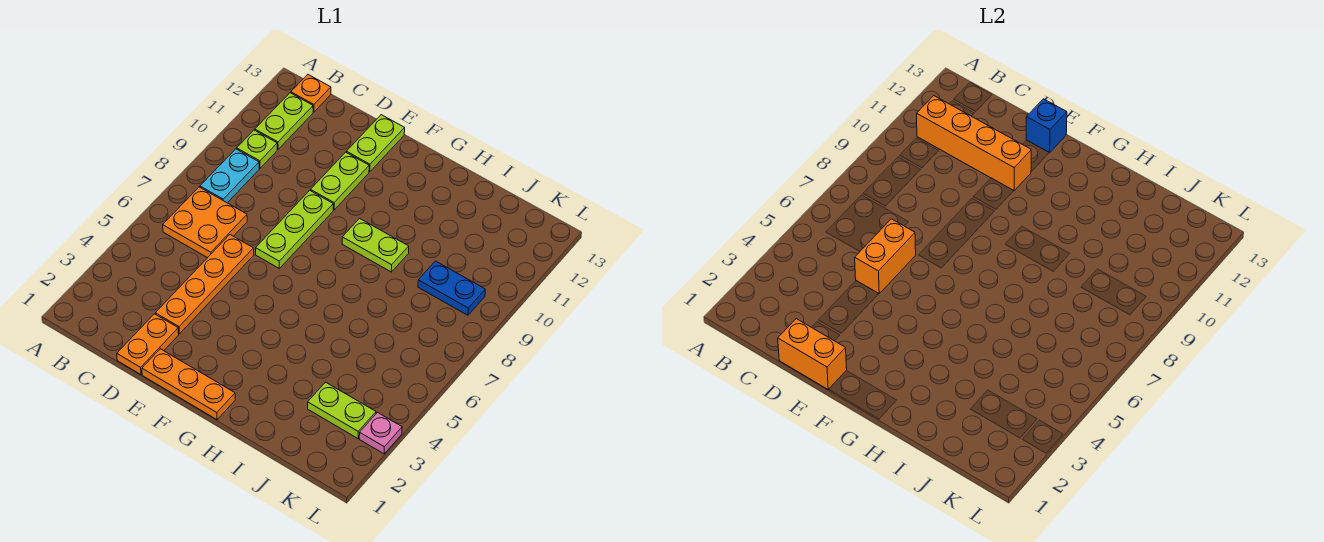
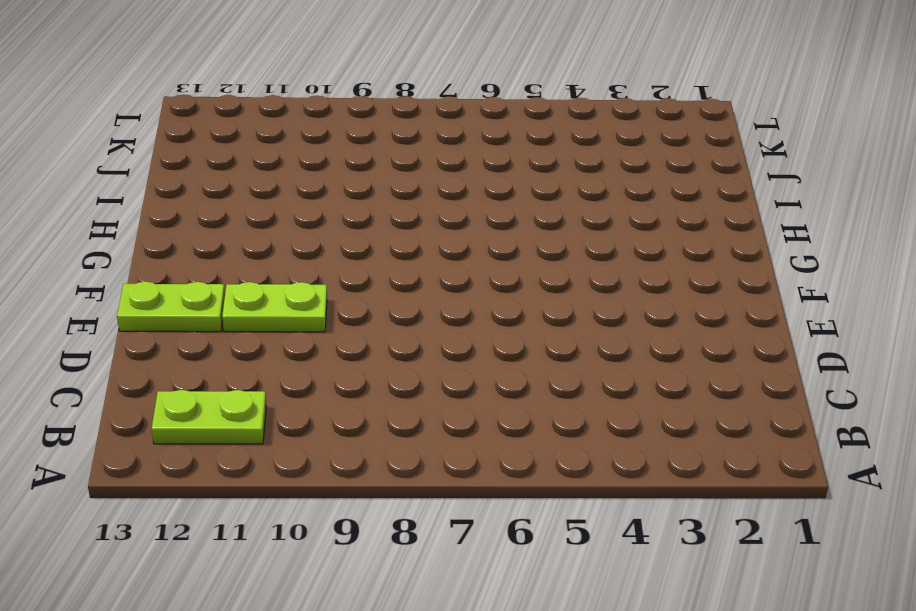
none -> orange 2x2 plate [163,187,247,258]
none -> cyan 1x2 plate [200,149,259,203]
none -> lime 1x1 plate [237,130,277,168]

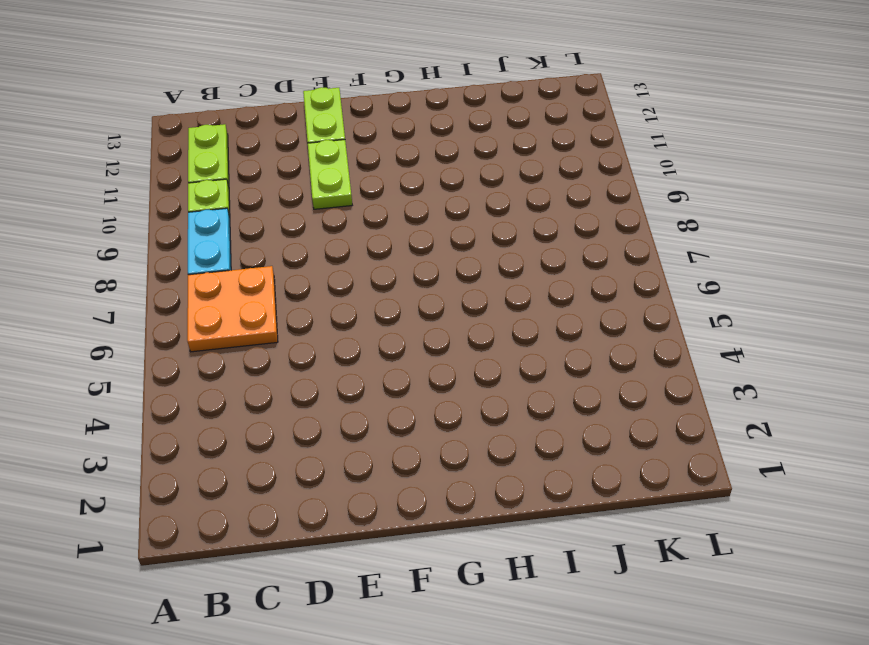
none -> orange 1x1 plate [291,75,331,112]
none -> orange 1x2 plate [117,314,179,375]
none -> orange 1x4 plate [155,235,254,334]

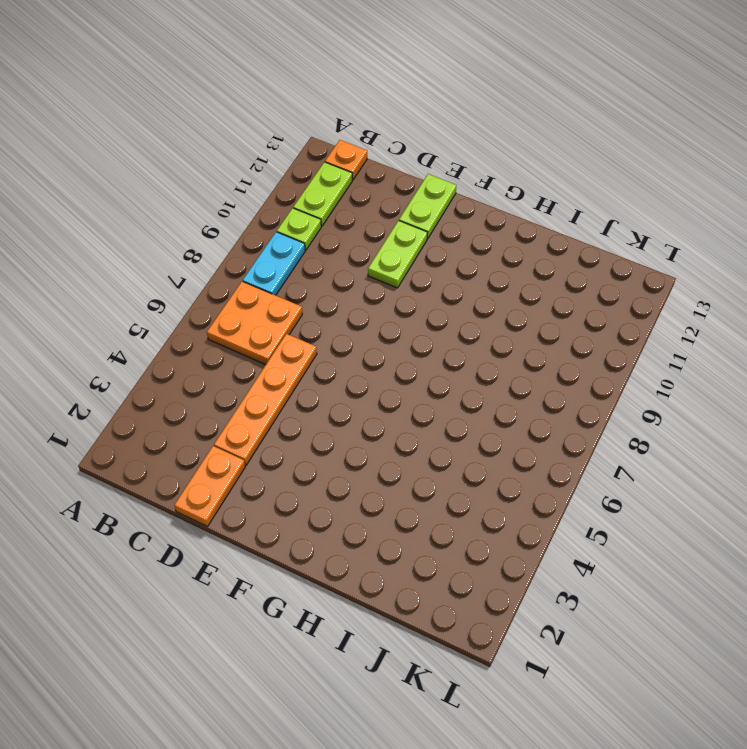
none -> orange 1x3 plate [142,349,235,420]
none -> lime 1x3 plate [256,190,333,268]
none -> lime 1x2 plate [342,219,409,272]

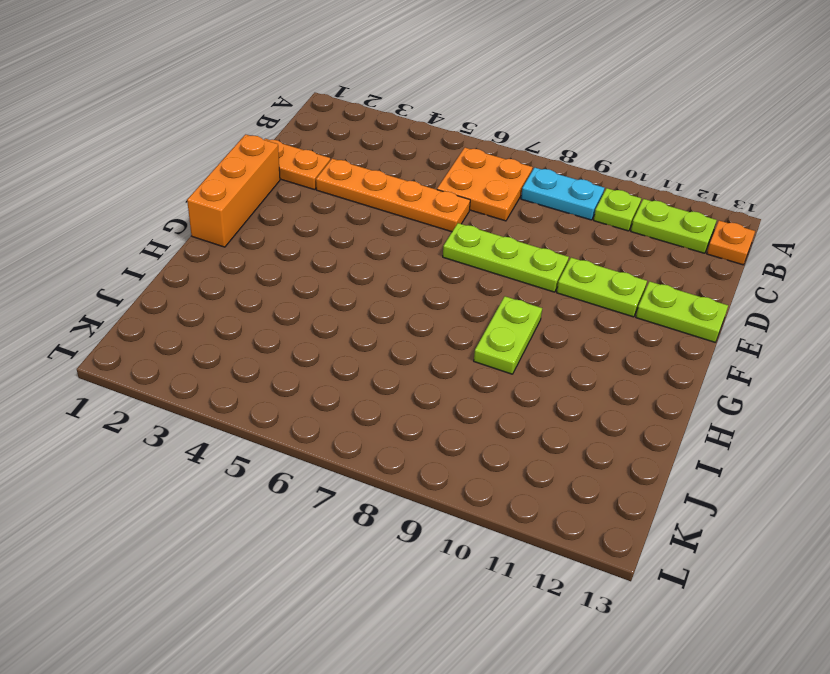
orange 1x3 brick [187,134,280,247] -> orange 1x3 plate [142,349,235,420]
none -> lime 1x2 plate [308,382,376,438]
none -> blue 1x2 plate [418,261,485,315]
none -> pink 1x1 plate [359,412,402,454]

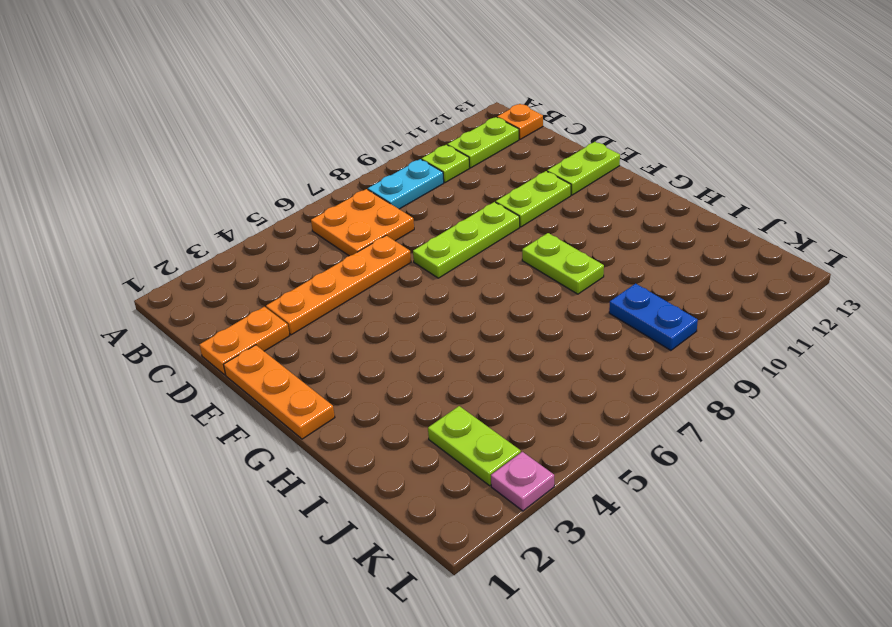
none -> orange 1x4 brick [917,96,1031,191]
none -> orange 1x2 brick [778,319,847,389]
none -> orange 1x2 brick [855,219,916,294]

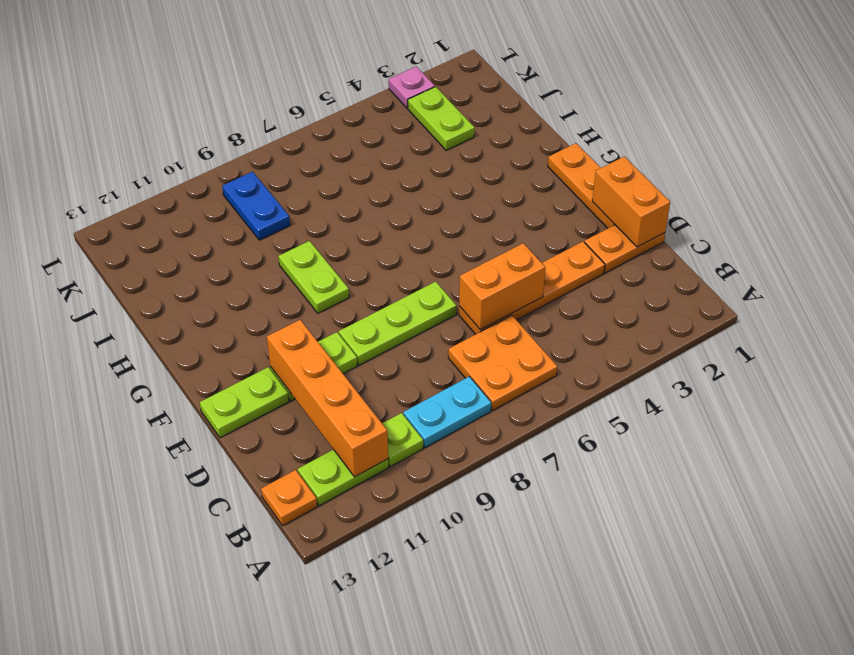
none -> blue 1x1 brick [1026,99,1067,153]

